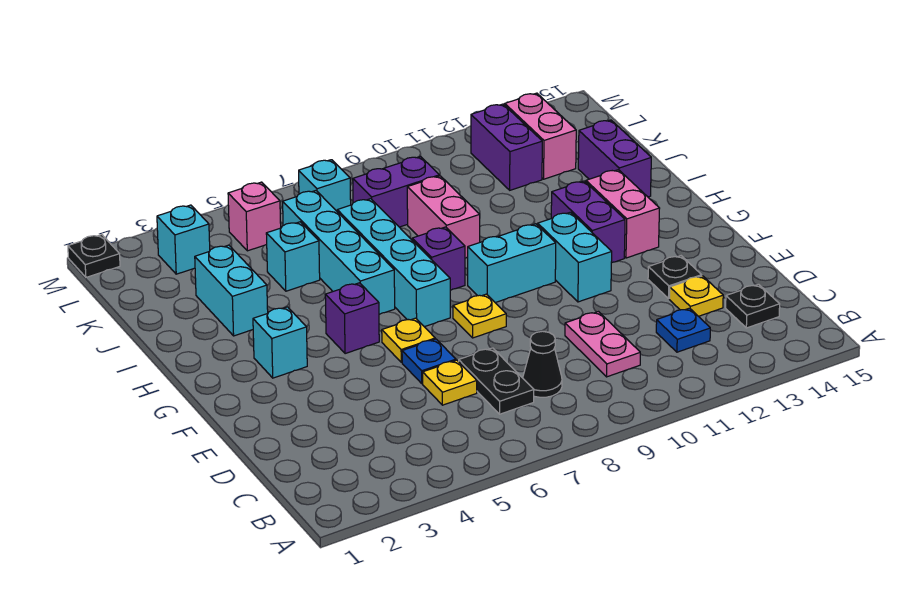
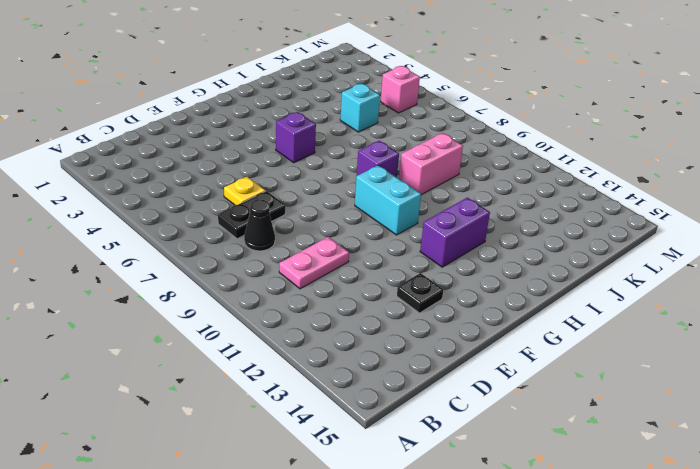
none -> blue 1x1 plate [656,308,710,352]
none -> black 1x1 plate [726,284,780,328]
none -> yellow 1x1 plate [669,276,723,316]
none -> blue 1x1 plate [402,339,456,384]

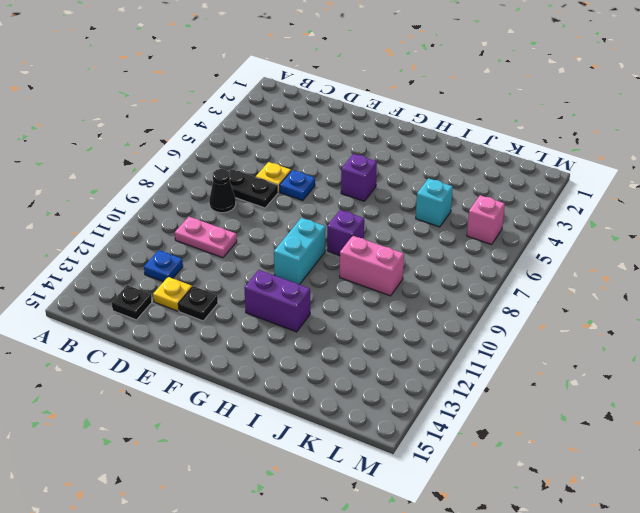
none -> yellow 1x1 plate [382,318,435,362]
none -> yellow 1x1 plate [453,294,506,338]
none -> cyan 1x2 brick [538,212,612,302]
none -> cyan 1x1 brick [253,307,307,378]

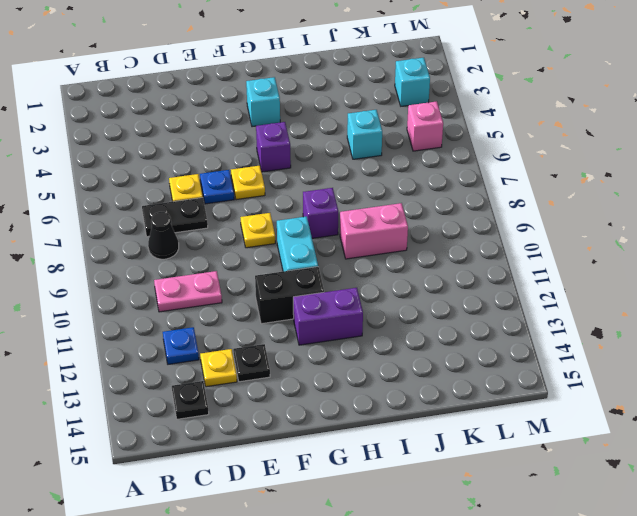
black 1x2 brick [255,267,324,324] -> cyan 1x2 brick [538,212,612,302]
none -> cyan 1x4 brick [337,199,450,327]
none -> pink 1x2 brick [586,170,660,258]
none -> cyan 1x4 brick [283,191,395,314]
none -> cyan 1x2 brick [195,245,268,336]

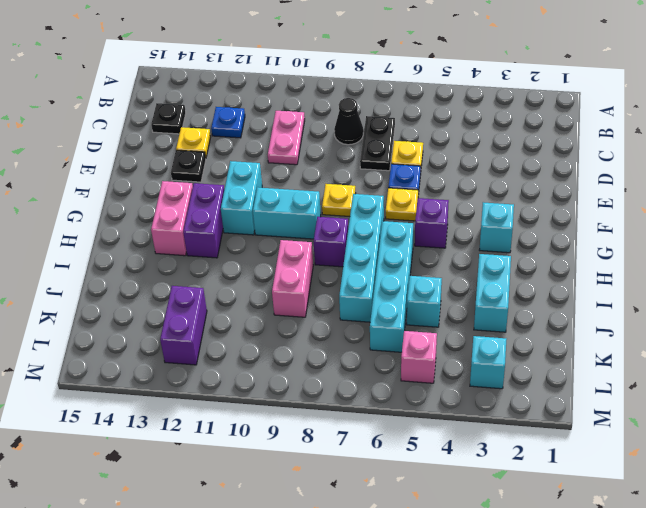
none -> purple 1x2 brick [578,120,651,197]
none -> purple 1x2 brick [353,156,439,227]
none -> pink 1x2 brick [505,93,576,179]
none -> cyan 1x1 brick [299,160,351,211]

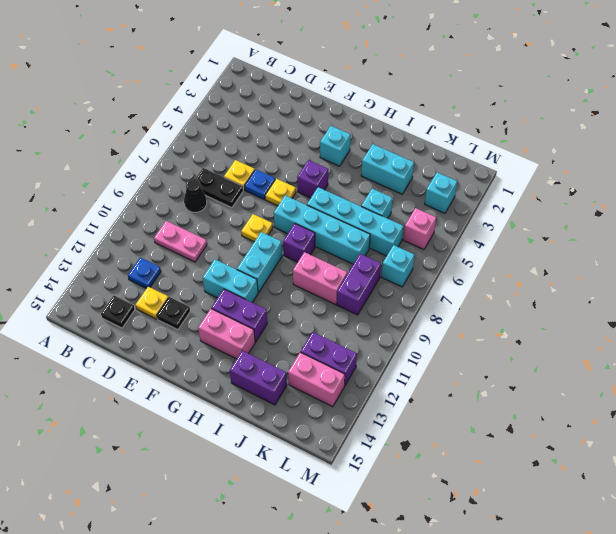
none -> black 1x1 plate [68,235,120,277]

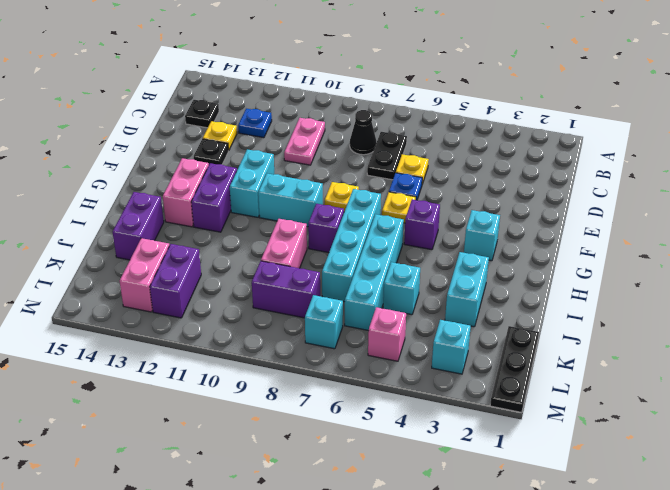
black 1x3 plate [490,326,539,412] -> black 1x1 plate [68,235,120,277]

